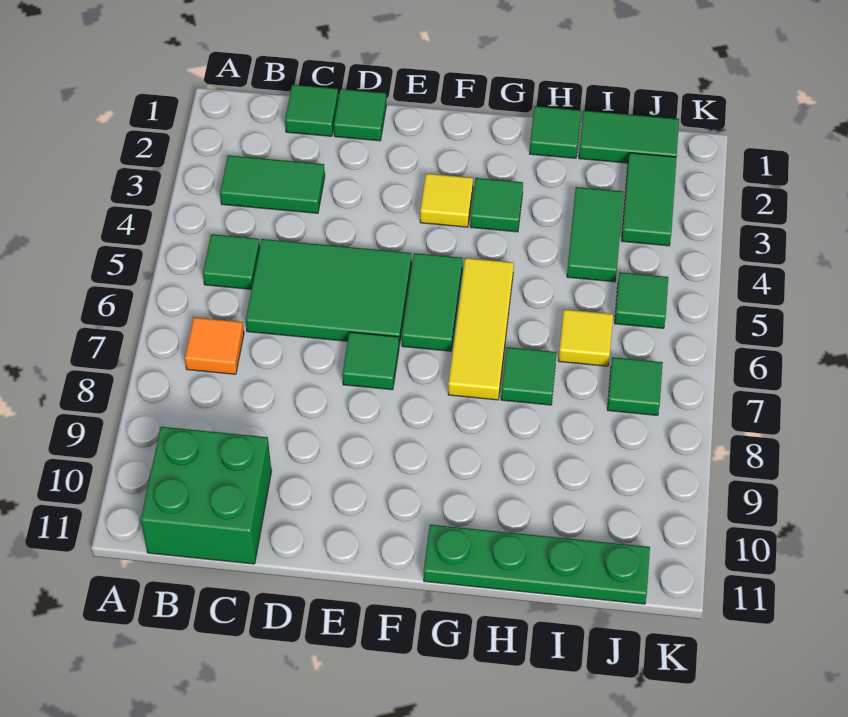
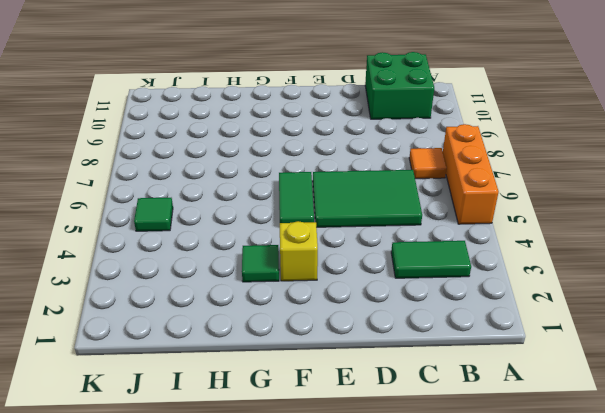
orange 1x3 brick [443,124,499,224] -> none
yellow 1x1 brick [280,221,318,281] -> yellow 1x1 tile [420,173,473,227]
none -> green 1x1 tile [203,234,260,289]
none -> green 1x1 tile [285,85,338,136]
none -> green 1x1 tile [334,89,386,141]

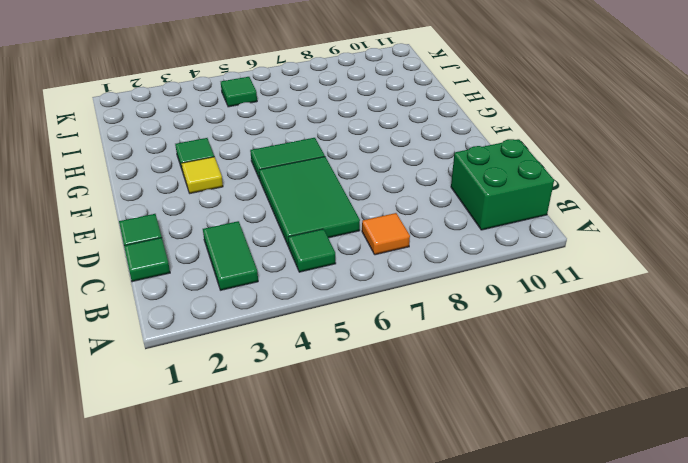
none -> green 1x1 tile [342,332,399,390]
none -> yellow 1x3 tile [448,258,514,400]
none -> green 1x4 plate [424,525,650,604]

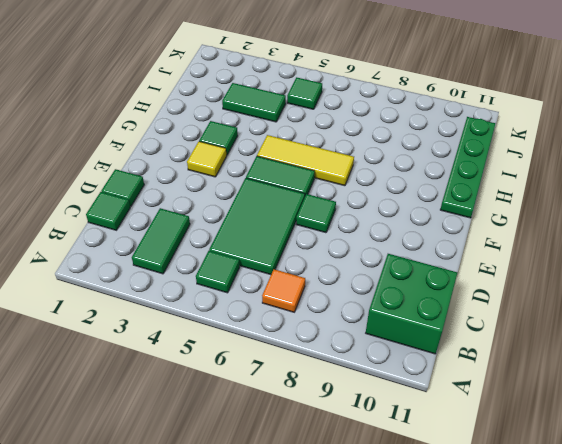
none -> green 1x1 tile [530,106,581,158]
none -> green 1x1 tile [501,347,557,405]
none -> green 1x2 tile [579,111,679,163]

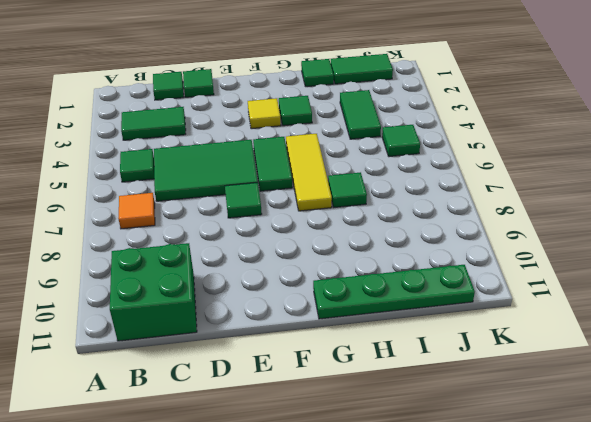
none -> yellow 1x1 tile [558,309,613,366]
none -> green 1x2 tile [621,153,677,246]
none -> green 1x1 tile [607,357,663,415]

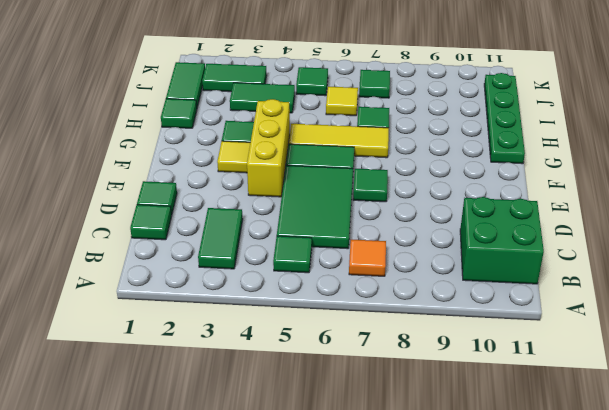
yellow 1x3 brick [247,99,290,197] -> none

